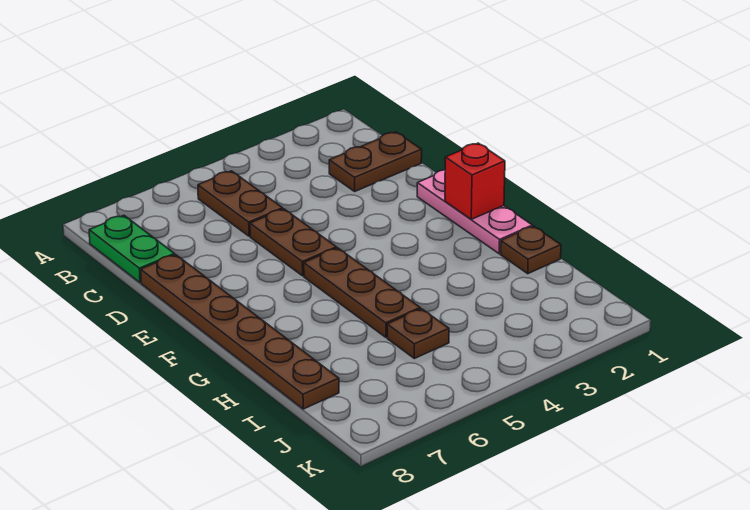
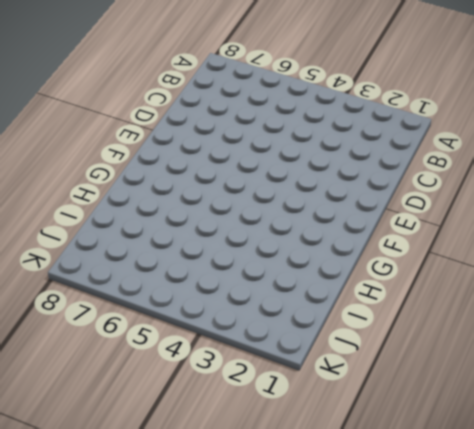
none -> brown 1x2 plate [198,171,283,236]
none -> green 1x2 plate [89,215,175,283]

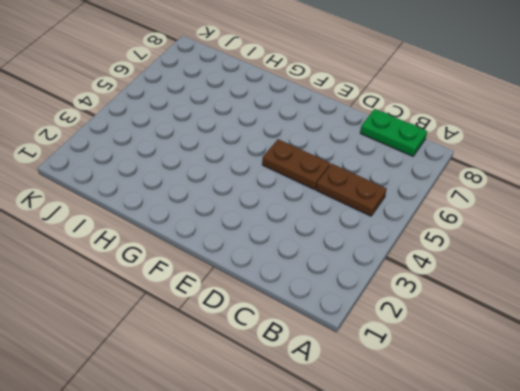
none -> brown 1x2 plate [329,132,422,191]
none -> brown 1x6 plate [141,255,339,409]

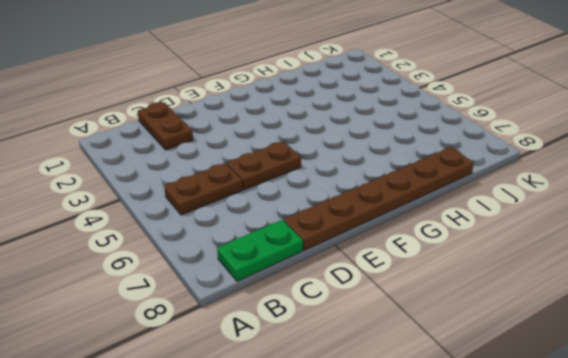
none -> pink 1x3 plate [417,170,532,254]
none -> brown 1x3 plate [304,248,420,337]

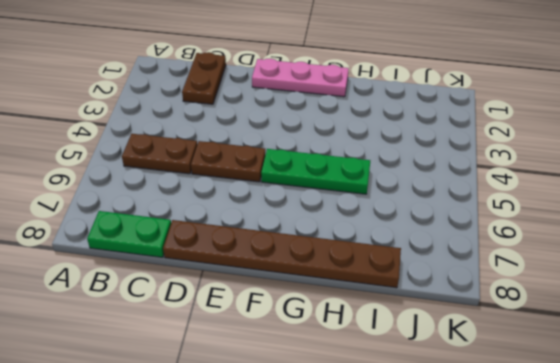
green 1x3 plate [261,149,370,194] -> brown 1x3 plate [304,248,420,337]
none -> brown 1x1 plate [501,226,561,274]
none -> brown 1x1 plate [387,309,449,359]

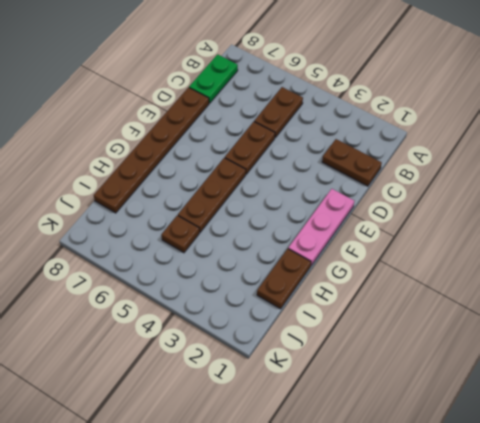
brown 1x2 plate [257,249,311,309] -> brown 1x1 plate [501,226,561,274]
none -> red 1x1 brick [445,143,505,219]

